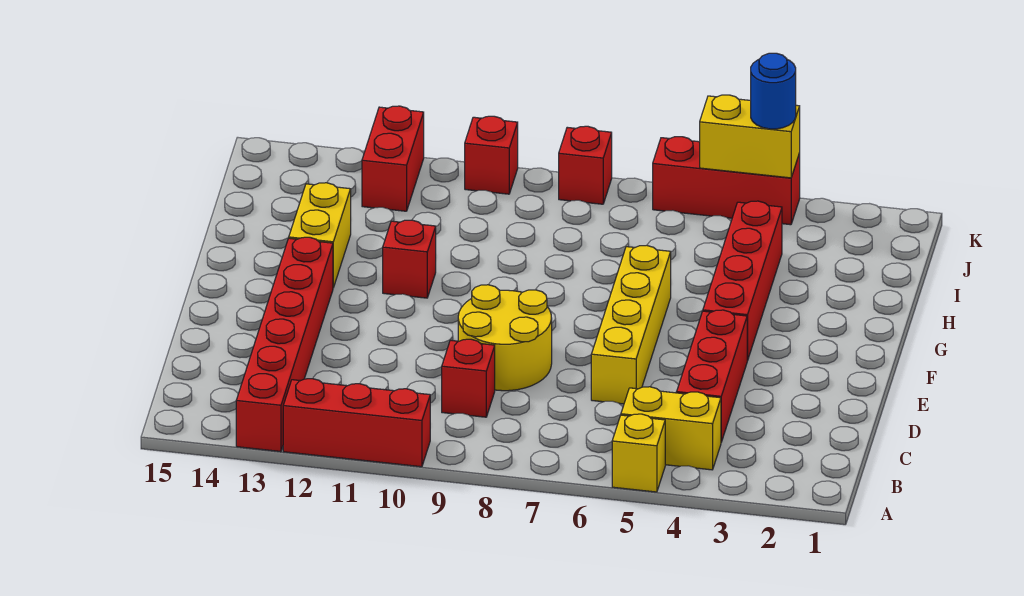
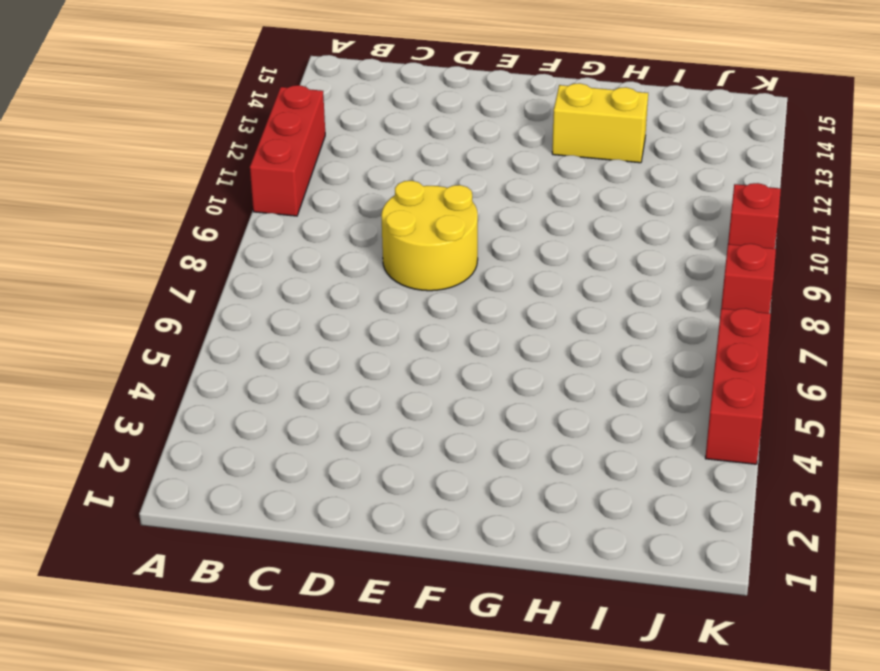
none -> yellow 1x1 brick [612,414,665,492]
none -> red 1x6 brick [236,237,333,452]
none -> yellow 1x2 brick [621,387,721,470]

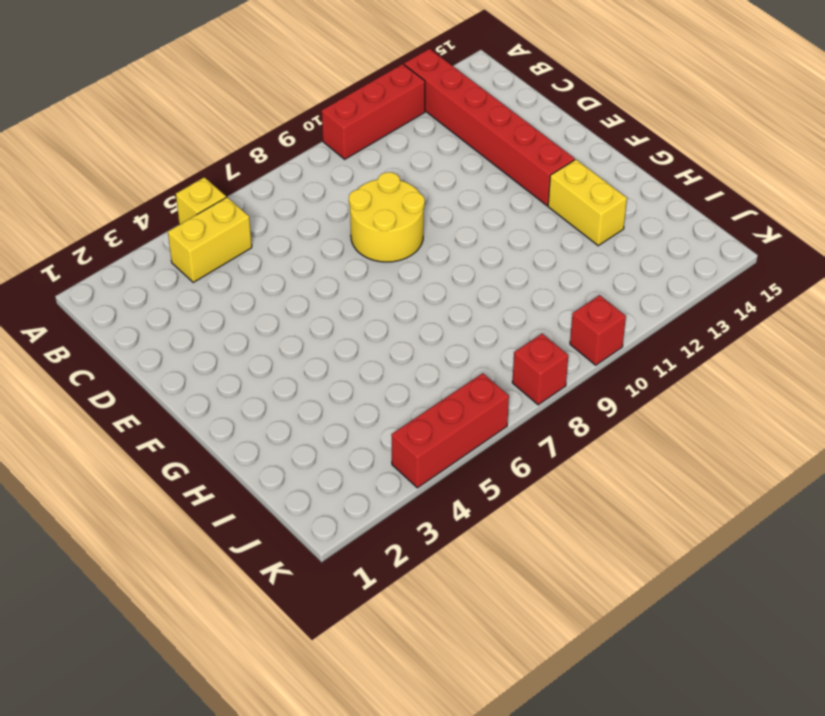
none -> red 1x3 brick [677,310,747,442]
none -> red 1x1 brick [442,339,495,417]
none -> yellow 1x4 brick [591,245,671,404]

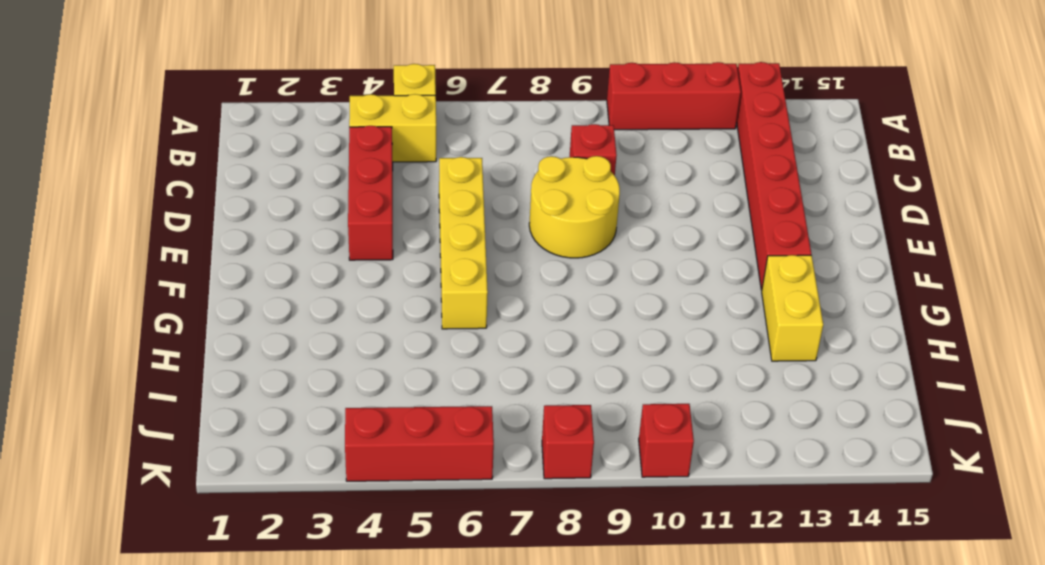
none -> red 1x4 brick [703,201,782,361]
none -> red 1x1 brick [383,220,436,298]
none -> red 1x2 brick [362,106,424,211]

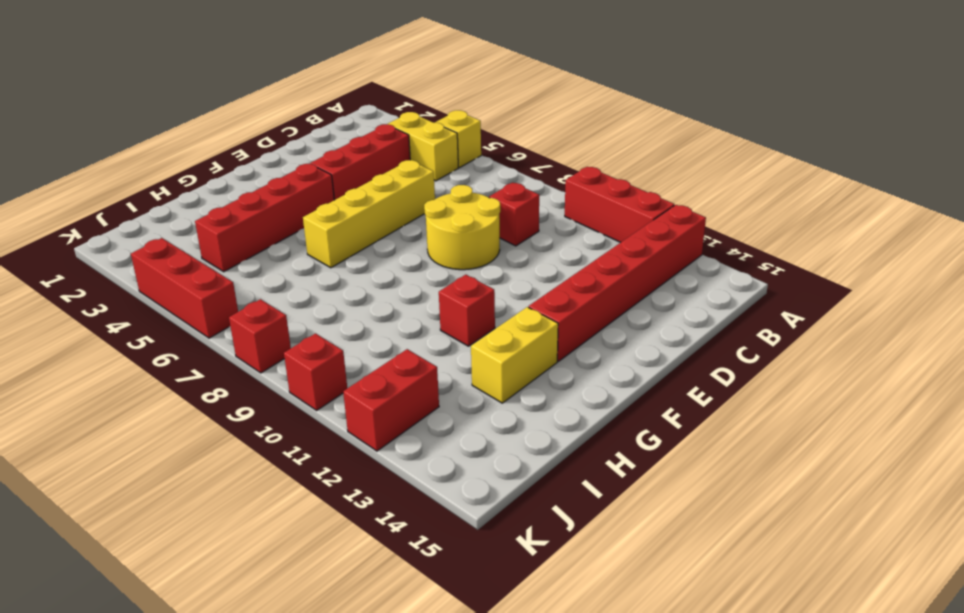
none -> yellow 1x2 brick [700,95,800,178]
none -> blue 1x1 round brick [751,53,796,129]

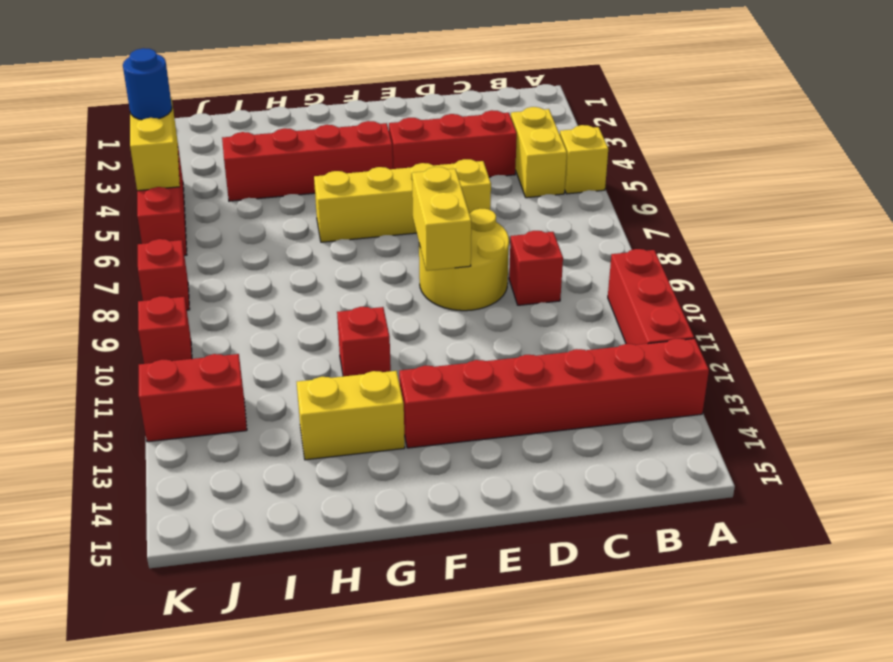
yellow 1x2 brick [412,167,471,271] -> none

